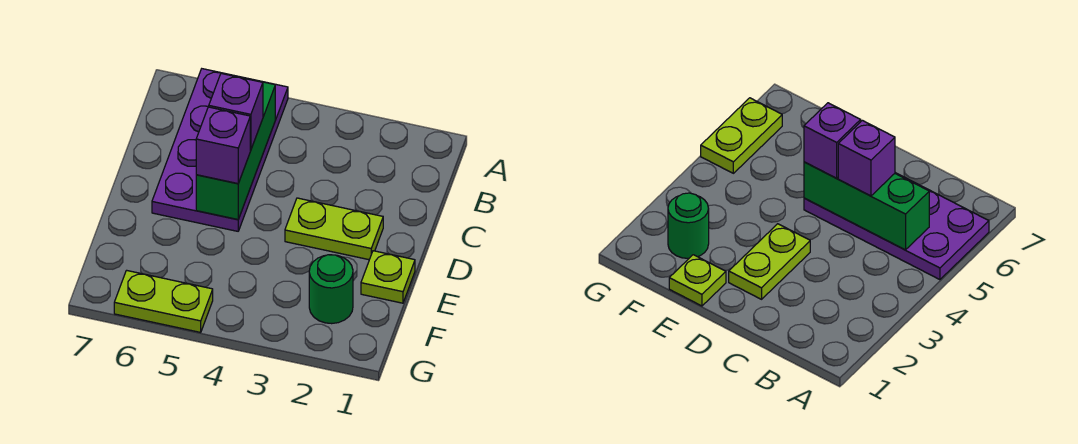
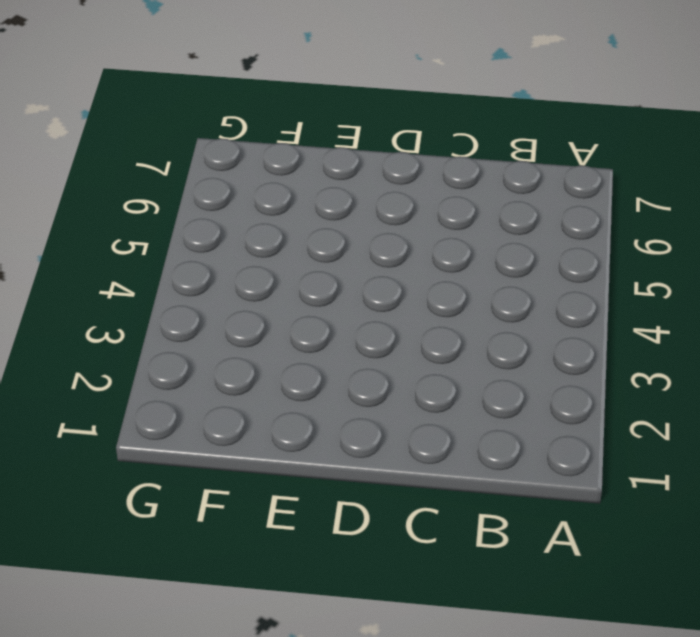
none -> purple 2x4 plate [152,69,288,231]
none -> lime 1x2 plate [285,198,383,260]

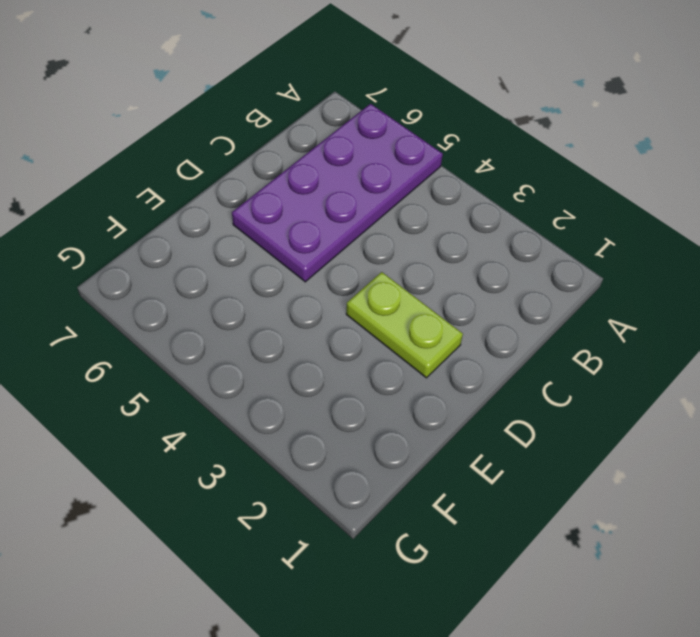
none -> lime 1x1 plate [361,251,415,303]
none -> green 1x1 round brick [309,255,353,324]

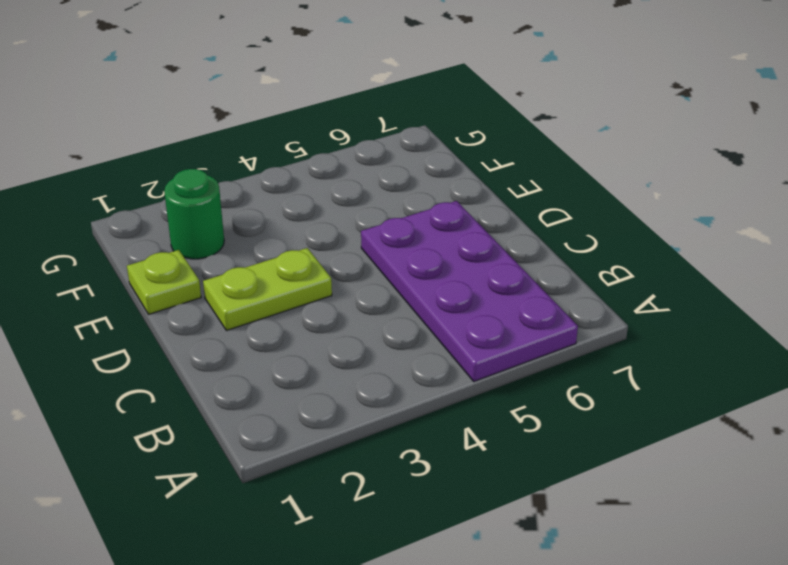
none -> lime 1x2 plate [114,270,213,332]
none -> green 1x3 brick [196,76,275,220]

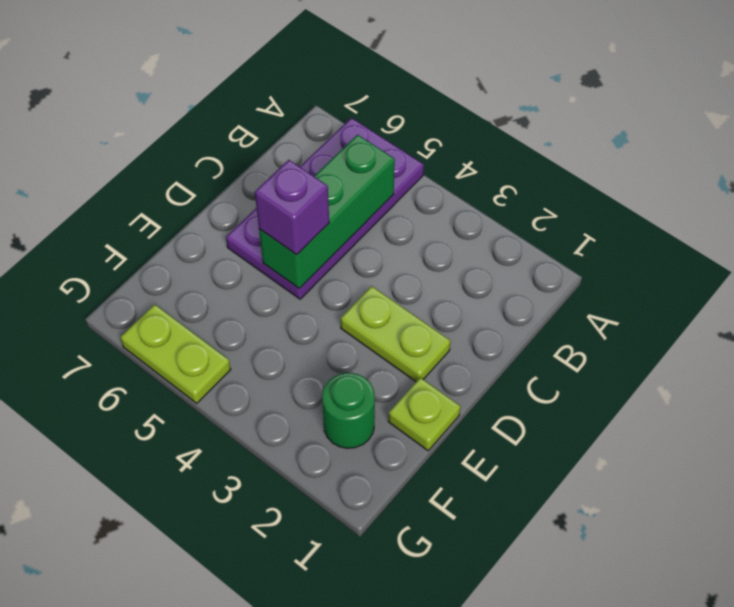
none -> purple 1x1 brick [209,74,263,150]

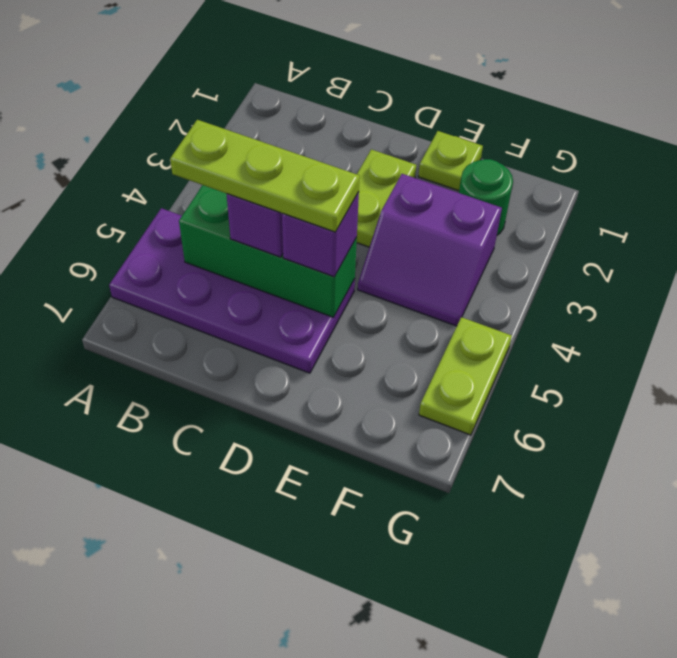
lime 1x3 plate [170,120,360,232] -> none
purple 2x2 slope [358,174,502,326] -> none

